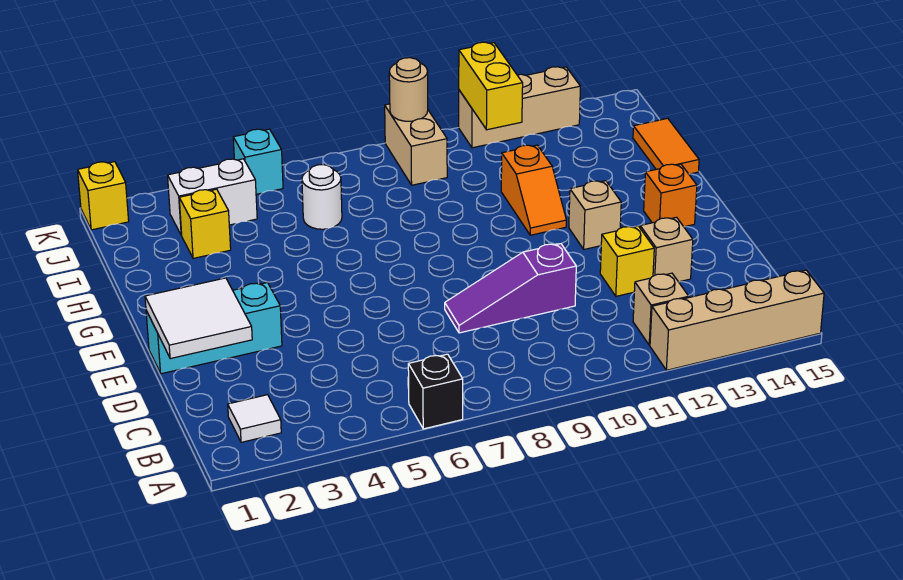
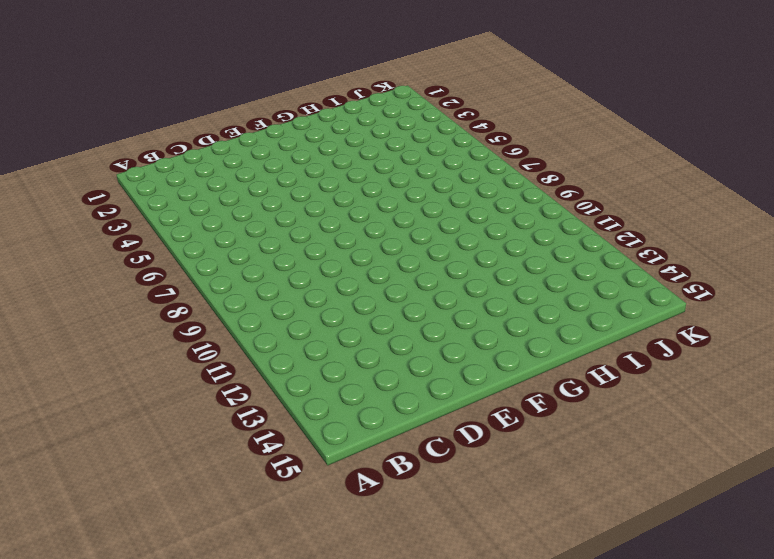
none -> black 1x1 brick [408,354,463,429]
none -> tan 1x4 brick [650,270,824,370]
none -> white 1x1 tile [228,395,281,442]

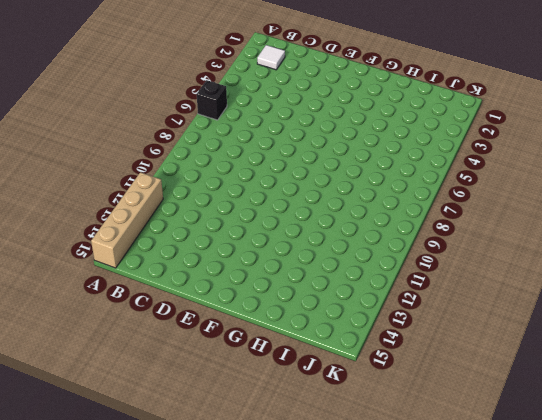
none -> tan 1x1 brick [633,273,689,345]
none -> purple 1x3 slope [445,244,576,333]
none -> yellow 1x1 brick [600,226,654,296]

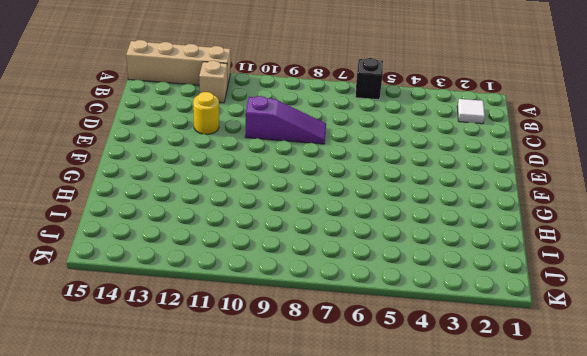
yellow 1x1 round brick [193,92,219,134] -> yellow 1x1 brick [600,226,654,296]
none -> tan 1x1 brick [640,217,693,282]
none -> cyan 1x3 brick [146,283,282,374]
none -> tan 1x1 brick [569,181,621,249]

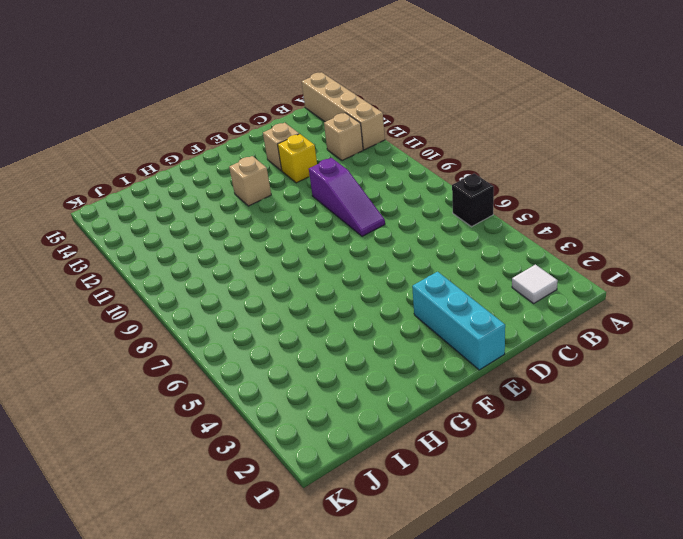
none -> orange 1x1 brick [644,164,697,227]
none -> orange 1x2 slope [501,145,566,235]
none -> orange 1x2 tile [633,118,699,174]

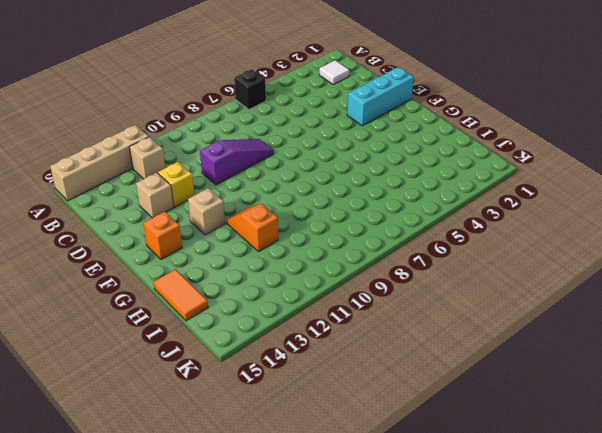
none -> yellow 1x1 brick [179,189,231,258]
none -> white 1x1 round brick [302,165,342,229]
none -> white 1x2 brick [168,159,257,235]

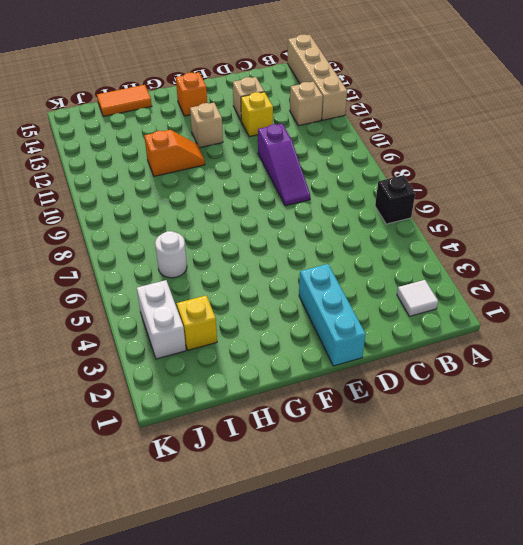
none -> tan 1x2 brick [385,104,447,185]
none -> yellow 1x1 brick [78,162,129,230]
none -> cyan 1x1 brick [233,129,283,194]

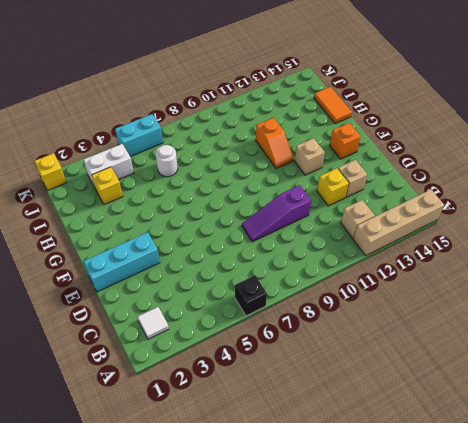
cyan 1x2 brick [115,114,163,156] -> cyan 1x1 brick [233,129,283,194]
none -> tan 1x2 brick [385,104,447,185]
none -> tan 1x3 brick [459,67,580,148]
none -> white 2x2 tile [145,278,252,359]

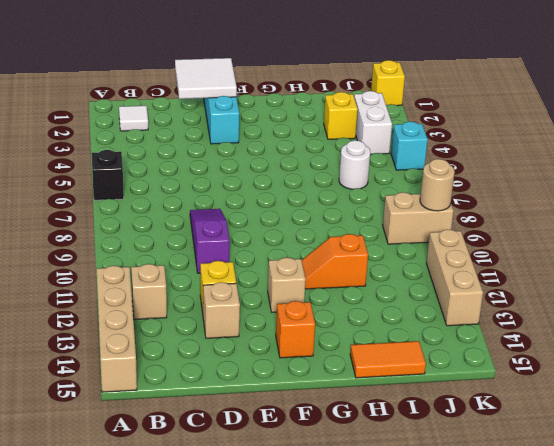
none -> yellow 1x2 brick [459,42,523,130]

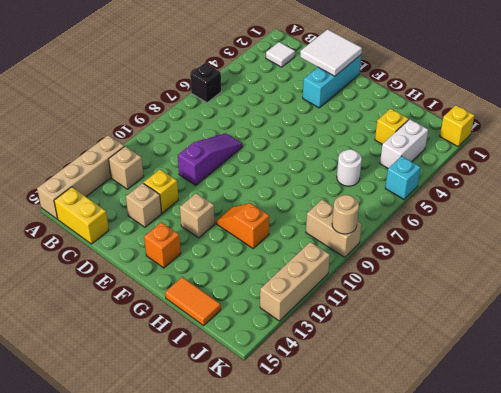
yellow 1x2 brick [54,187,109,244] -> yellow 1x2 brick moved to [459,42,523,130]

